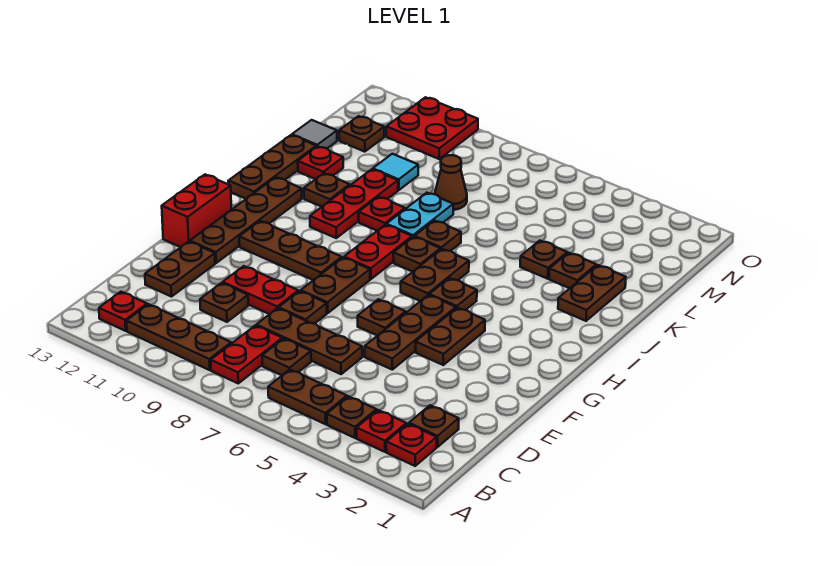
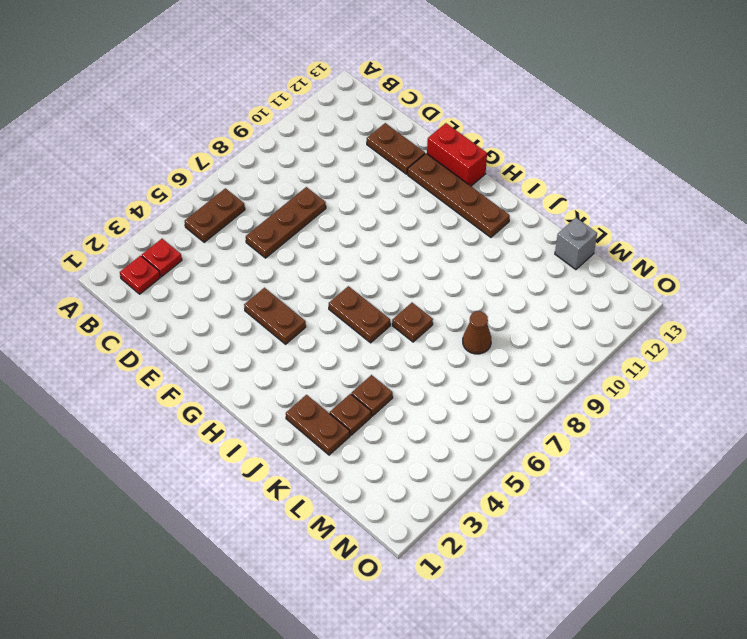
grey 1x1 brick [555,218,597,270] -> grey 1x1 tile [292,120,337,148]
none -> brown 1x1 plate [327,396,377,438]
none -> red 1x2 plate [211,326,282,383]
none -> brown 1x3 plate [127,304,231,370]
none -> red 1x1 plate [99,292,147,331]

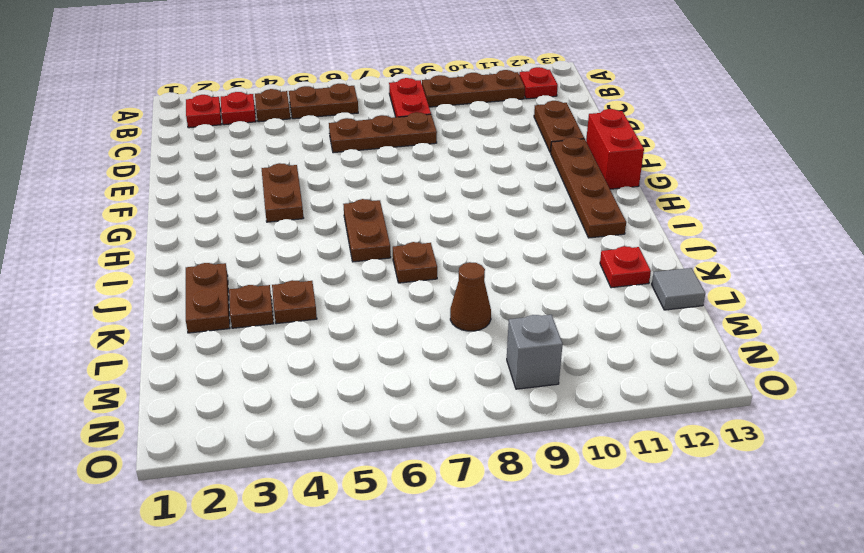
grey 1x1 brick [507,315,563,389] -> none
none -> brown 1x1 plate [409,405,459,447]
none -> brown 1x1 plate [262,338,311,375]
none -> brown 1x1 plate [200,283,248,322]
none -> brown 1x3 plate [365,295,456,370]

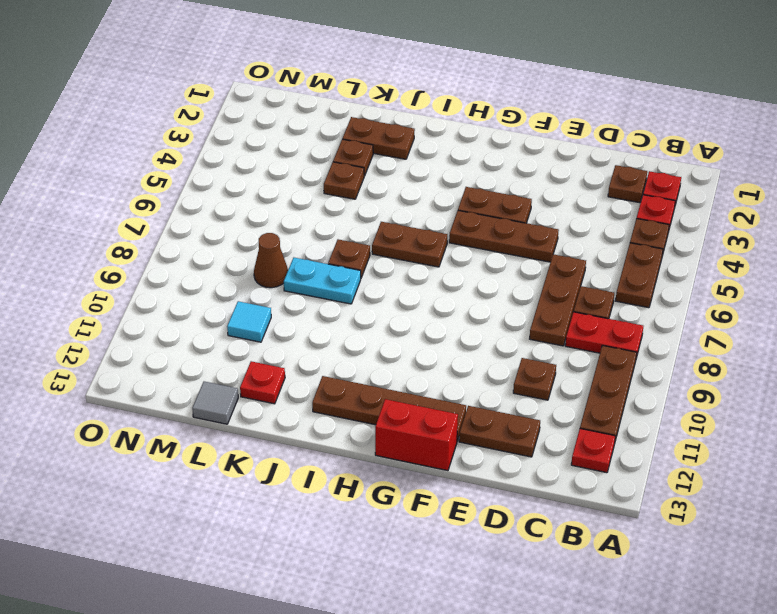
none -> brown 1x1 plate [279,291,327,324]
none -> red 1x2 plate [223,266,298,314]
none -> brown 1x1 plate [358,299,406,336]
none -> brown 1x2 plate [301,258,370,313]

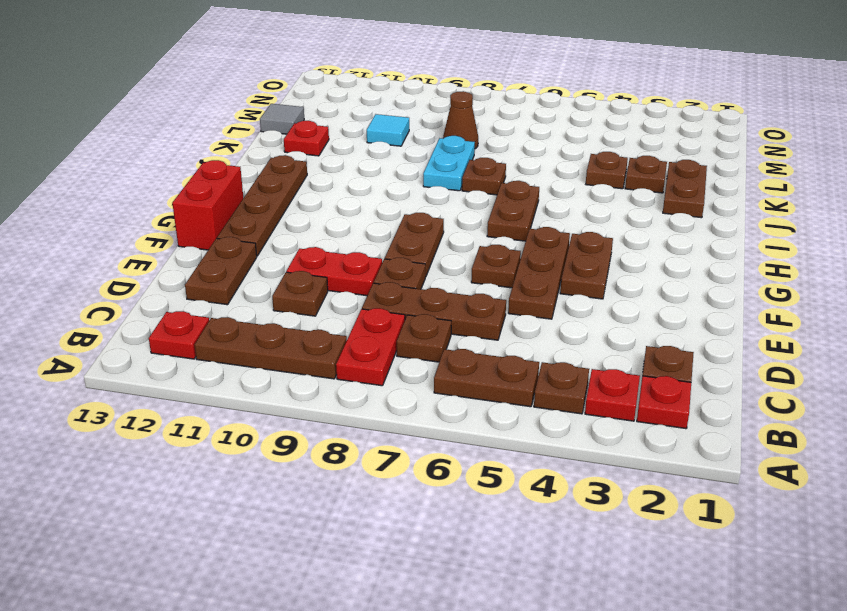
none -> brown 1x3 plate [239,221,342,280]
none -> brown 1x1 plate [429,278,477,310]
none -> red 1x2 plate [344,225,412,279]
none -> brown 1x1 plate [393,237,440,272]

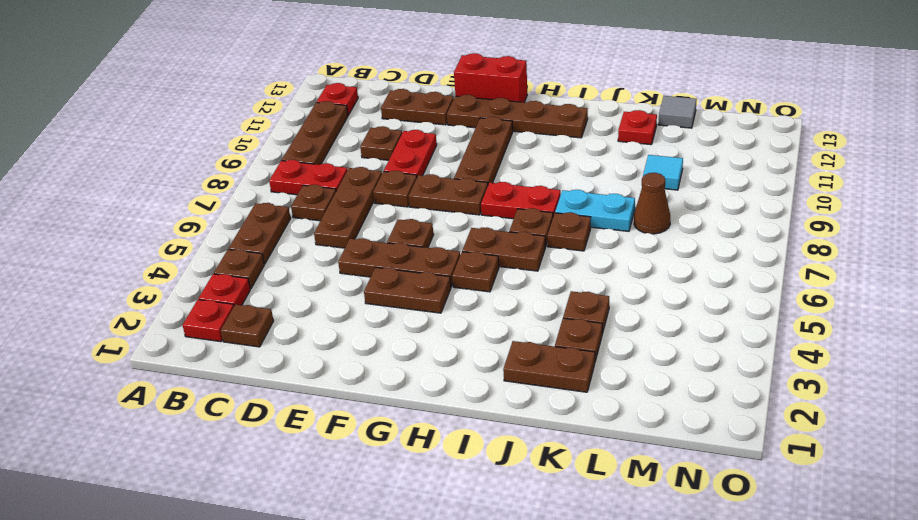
none -> red 1x3 plate [310,169,398,238]
none -> brown 1x3 plate [228,135,316,199]
none -> red 1x1 plate [359,197,405,231]
none -> brown 1x1 plate [304,173,350,207]

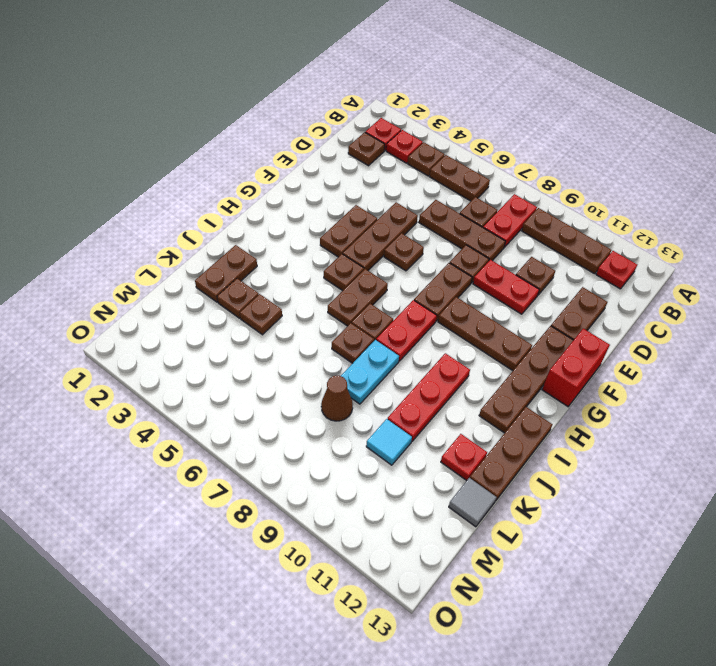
none -> red 1x1 plate [359,197,405,231]
none -> brown 1x1 plate [304,173,350,207]
none -> brown 1x1 plate [339,116,384,152]
none -> red 2x2 plate [386,97,478,159]

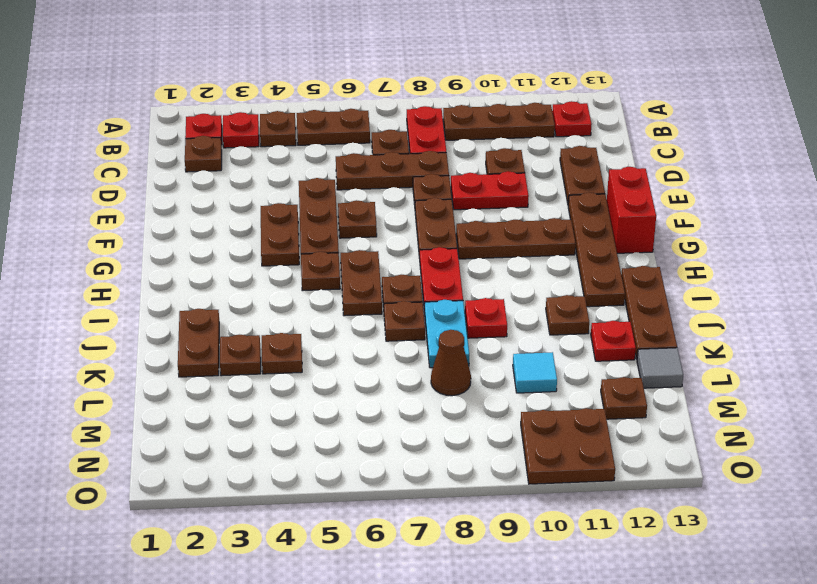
brown 2x2 plate [521,408,615,484] -> red 2x2 plate [386,97,478,159]
none -> red 1x3 plate [310,169,398,238]

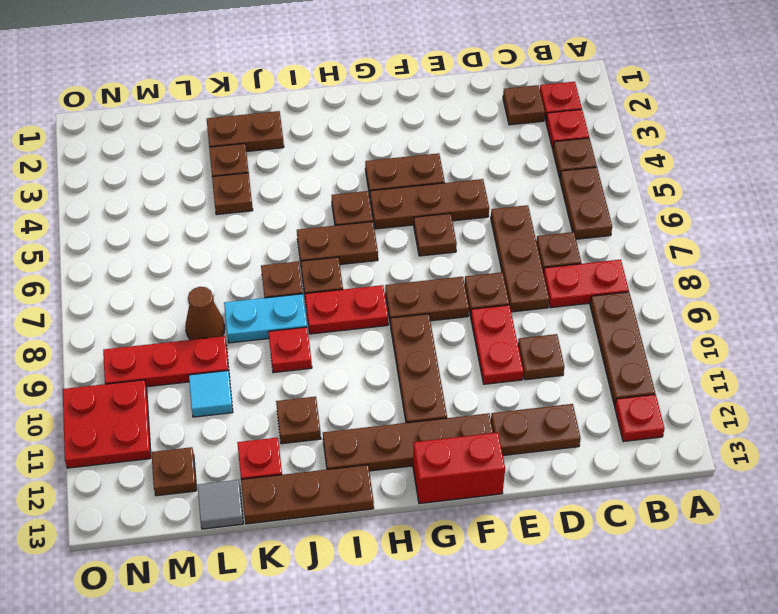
red 1x3 plate [103,336,229,387] -> red 1x3 plate moved to [310,169,398,238]

